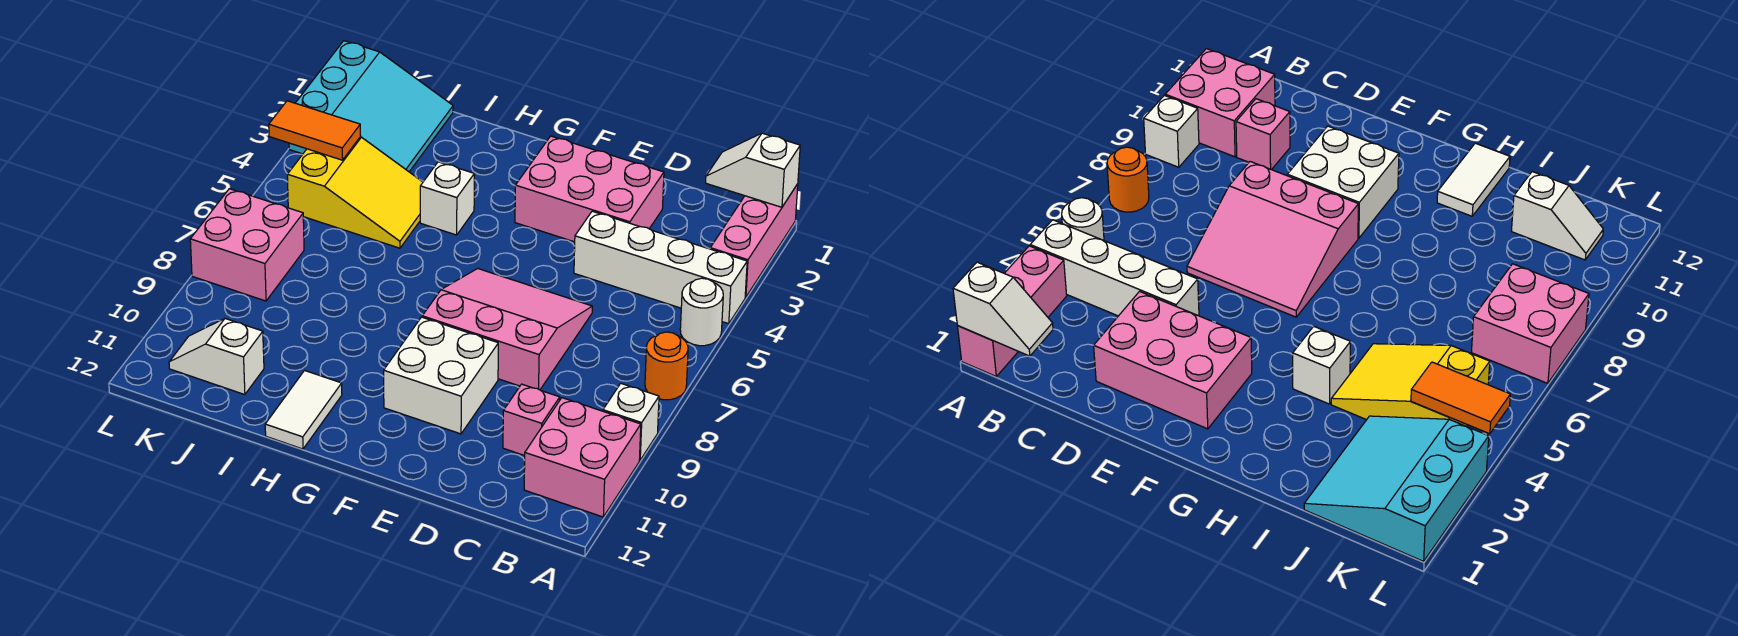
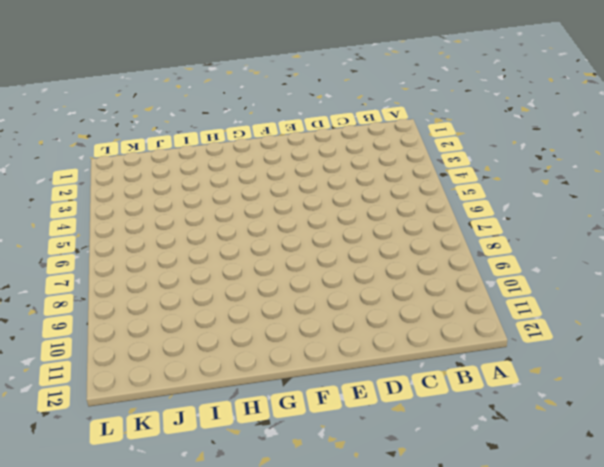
none -> pink 1x3 brick [710,184,798,297]
none -> white 1x4 brick [574,211,747,324]
none -> white 1x1 round brick [680,278,723,346]

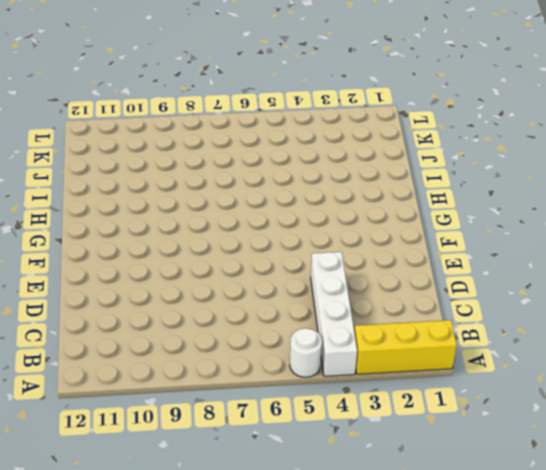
yellow 1x3 brick [354,320,457,374] -> pink 1x3 brick [710,184,798,297]
none -> orange 1x1 round brick [645,332,688,400]
none -> white 1x1 brick [603,383,659,460]
none -> pink 2x2 brick [524,398,641,517]

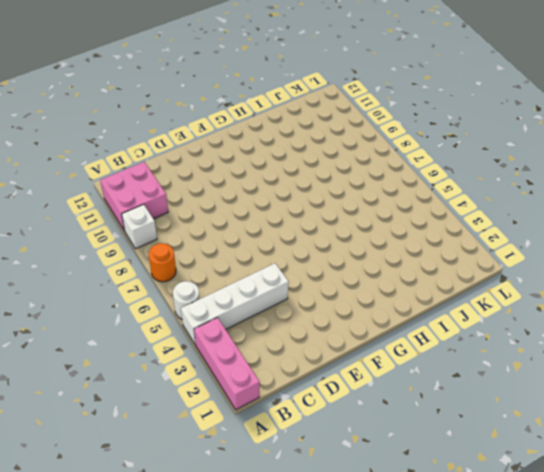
none -> pink 1x1 brick [503,384,560,456]
none -> pink 2x3 brick [515,136,664,242]
none -> pink 3x3 slope [422,269,592,390]

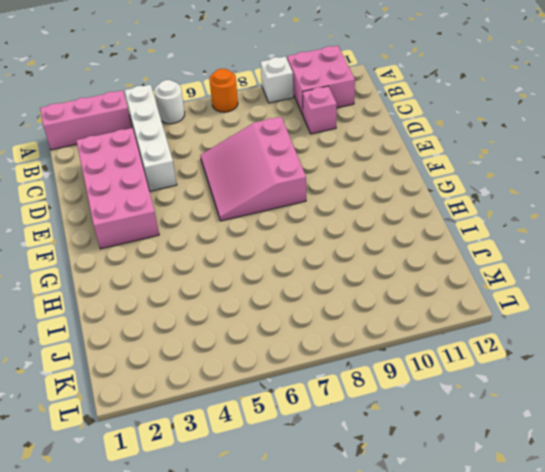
pink 2x4 brick [76,128,159,249] -> pink 2x3 brick [515,136,664,242]
none -> white 2x2 brick [384,317,498,434]
none -> white 1x1 brick [420,162,474,235]
none -> white 1x2 tile [265,371,342,449]

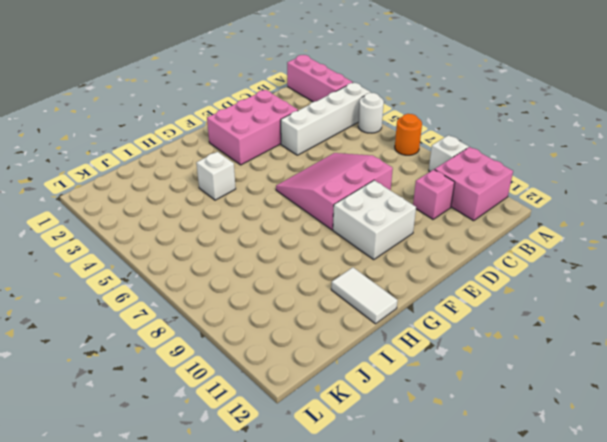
none -> yellow 2x3 slope [287,137,423,248]
none -> cyan 3x3 slope [289,41,453,172]
none -> white 1x2 slope [169,319,264,395]

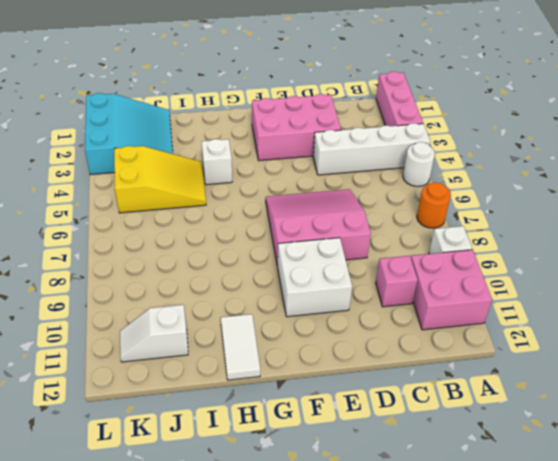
none -> pink 2x2 brick [190,189,304,301]
none -> white 1x2 slope [706,133,800,207]
none -> orange 1x2 tile [269,101,361,160]

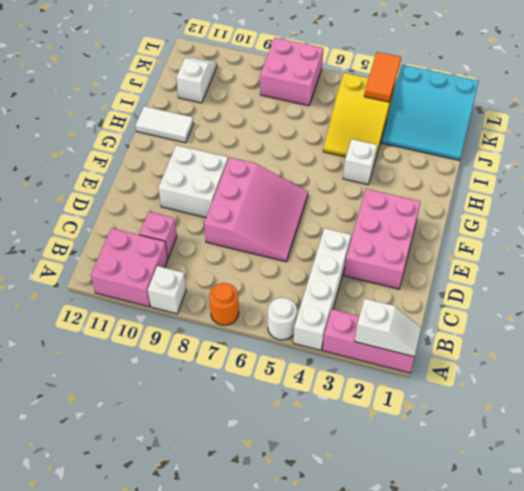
white 1x2 slope [355,299,421,357] -> white 1x2 slope turned to [706,133,800,207]

